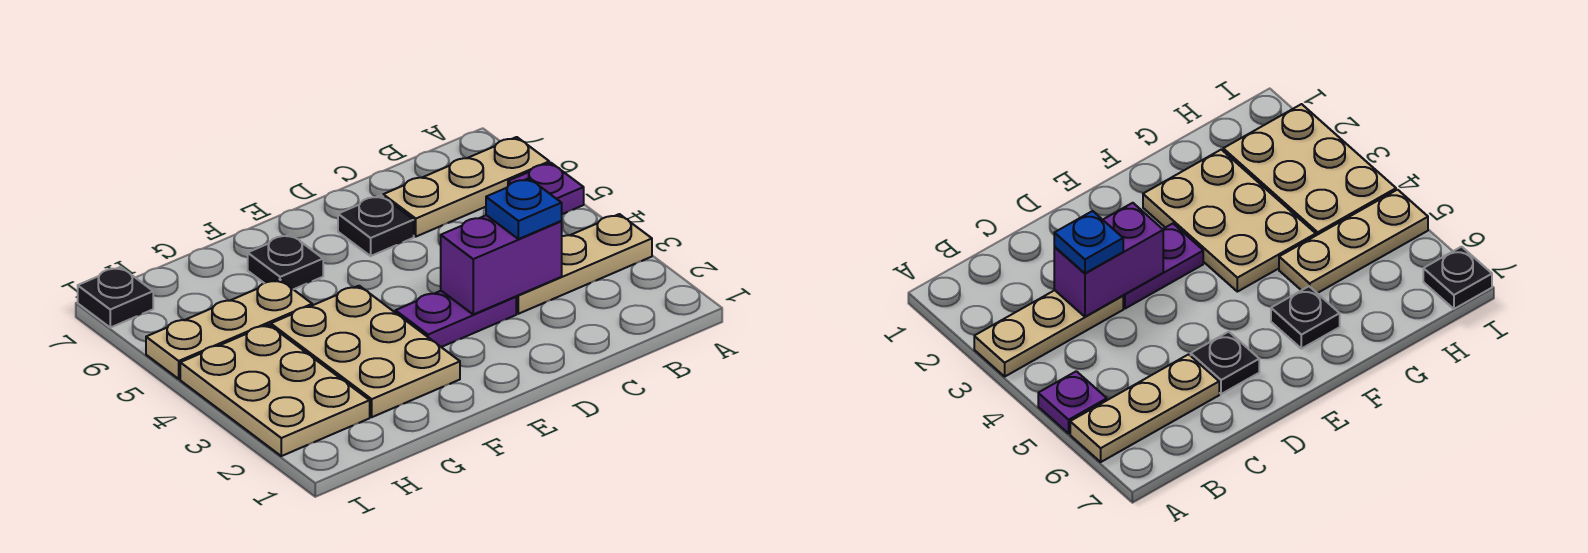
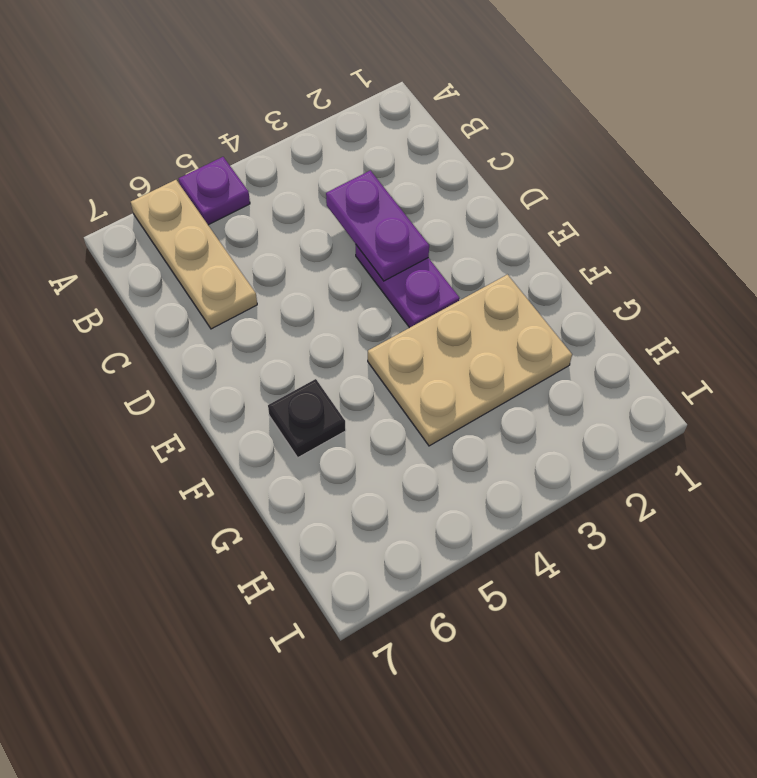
purple 1x2 plate [326,170,429,281] -> purple 1x2 brick [441,215,562,314]
none -> tan 1x3 plate [516,214,652,314]
none -> black 1x1 plate [338,195,414,256]
none -> tan 1x3 plate [146,279,312,379]

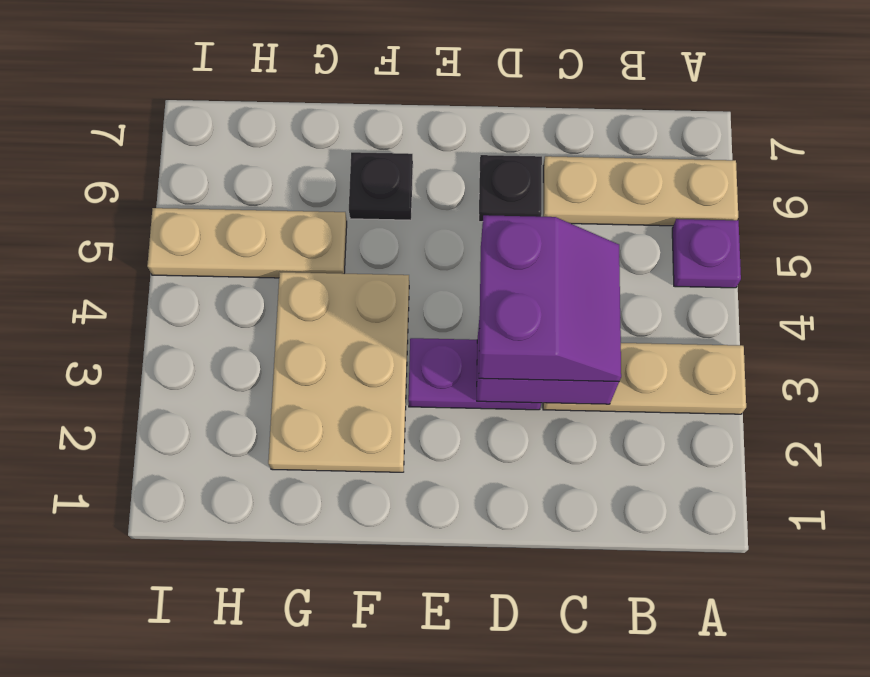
purple 2x2 slope [479,215,621,382] -> blue 1x1 plate [486,178,562,239]
none -> tan 2x3 plate [180,325,370,456]
none -> black 1x1 plate [78,267,153,328]

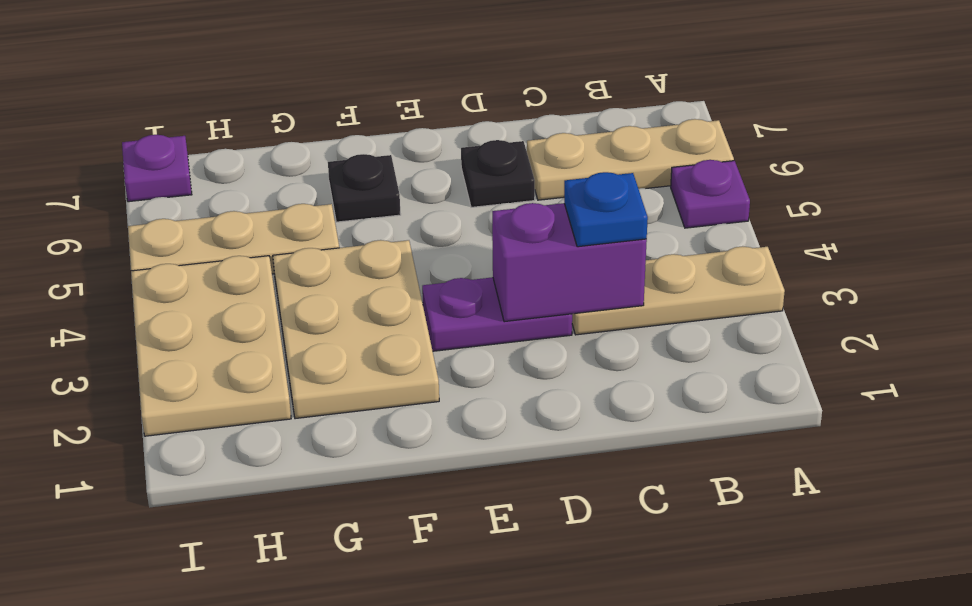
purple 1x1 plate [122,135,192,202] -> black 1x1 plate [78,267,153,328]

